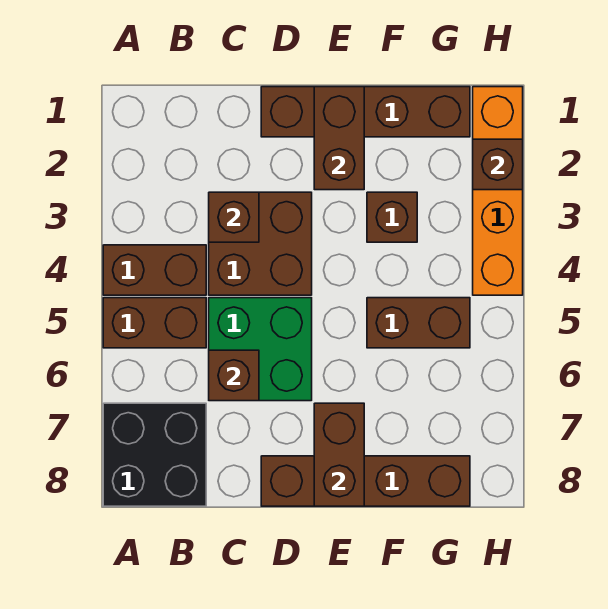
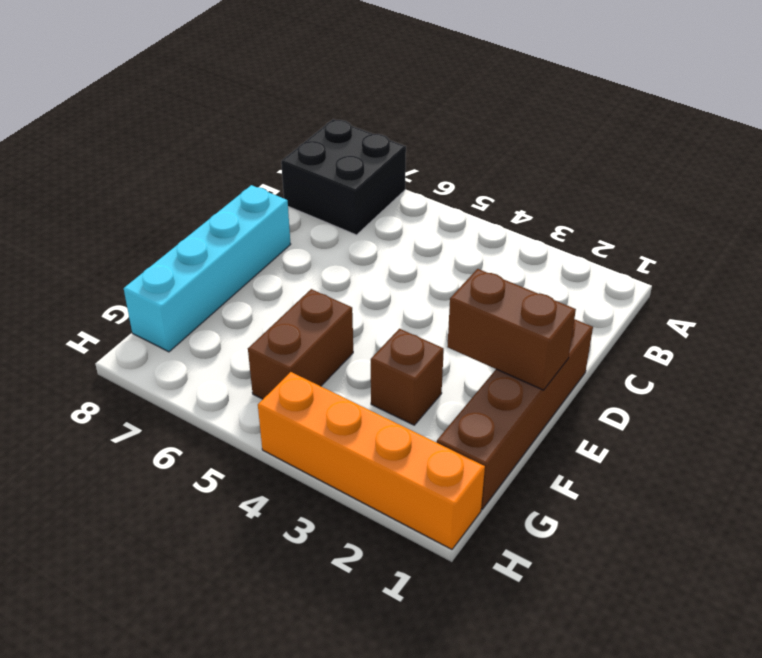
cyan 1x4 brick [124,185,291,352] -> brown 1x4 brick [261,456,470,506]
none -> brown 1x2 brick [103,245,206,295]
none -> brown 1x2 brick [103,298,206,348]
none -> brown 2x2 brick [209,192,312,295]

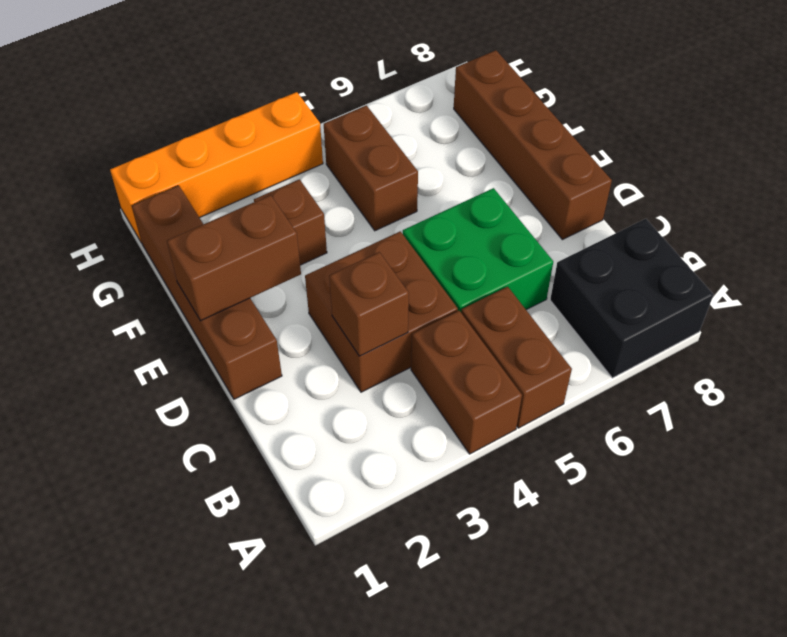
none -> brown 1x1 brick [209,350,259,401]
none -> brown 1x2 brick [314,403,364,506]
none -> brown 1x1 brick [473,139,523,190]

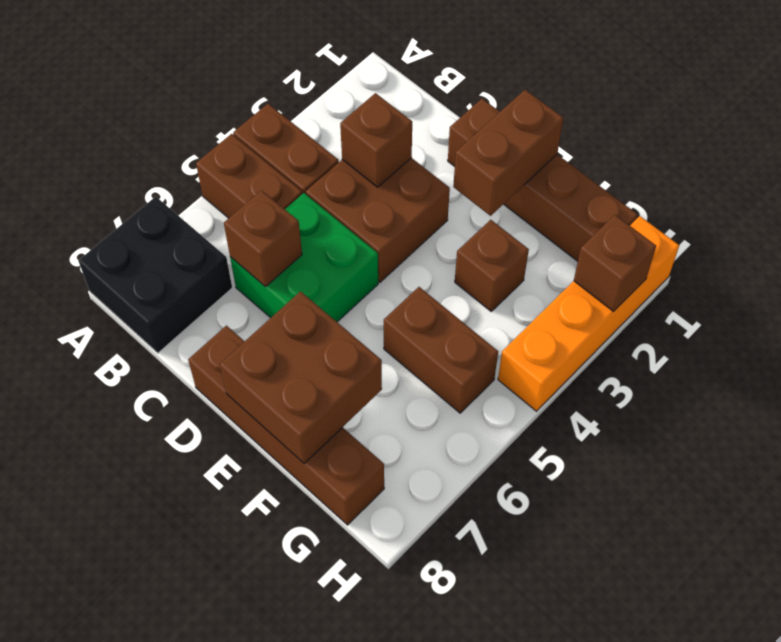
brown 2x2 brick [220,291,382,464] -> brown 1x2 brick [314,403,364,506]

